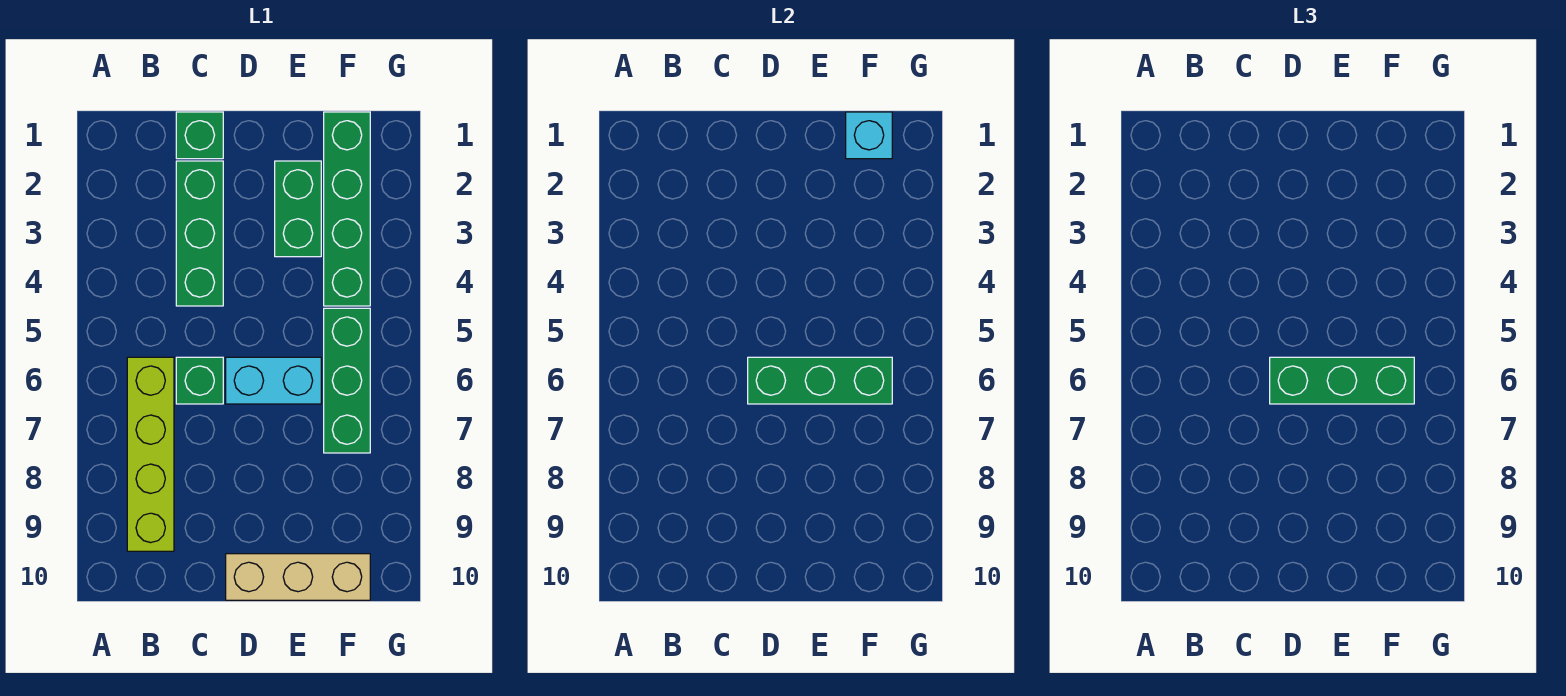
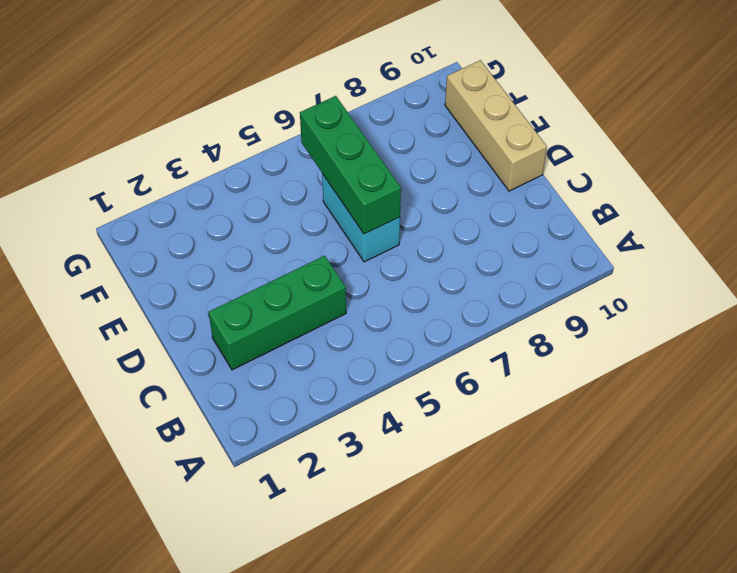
none -> lime 1x4 brick [127,357,174,551]
none -> green 1x1 brick [176,112,223,159]
none -> green 1x1 brick [176,357,223,404]

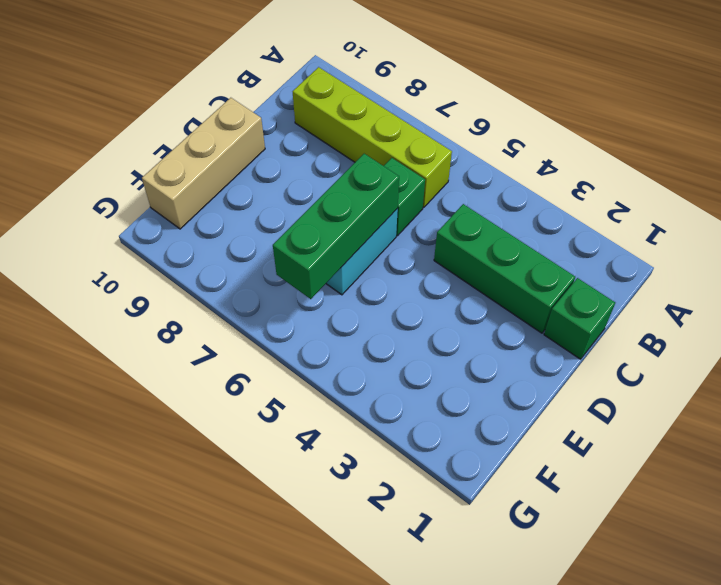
none -> green 1x2 brick [275,161,321,257]
none -> green 1x4 brick [324,112,370,306]
none -> green 1x3 brick [324,308,370,453]

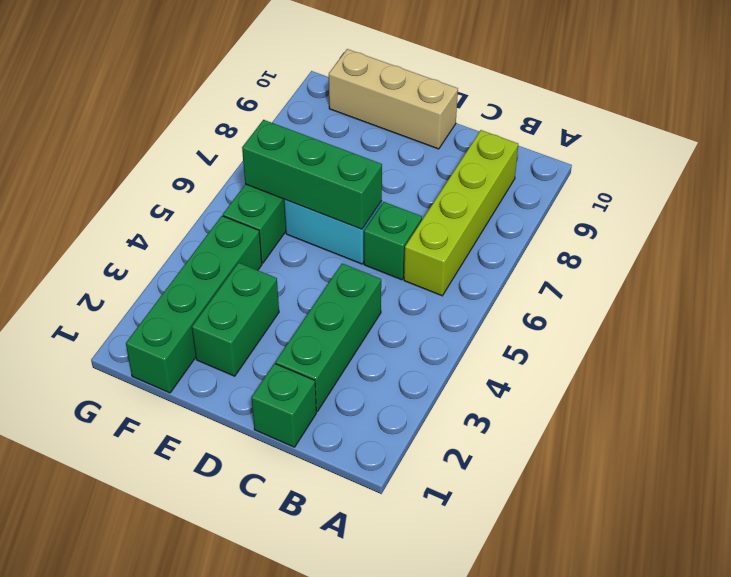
none -> cyan 1x1 brick [846,112,892,159]
none -> green 1x3 brick [1270,357,1414,404]

